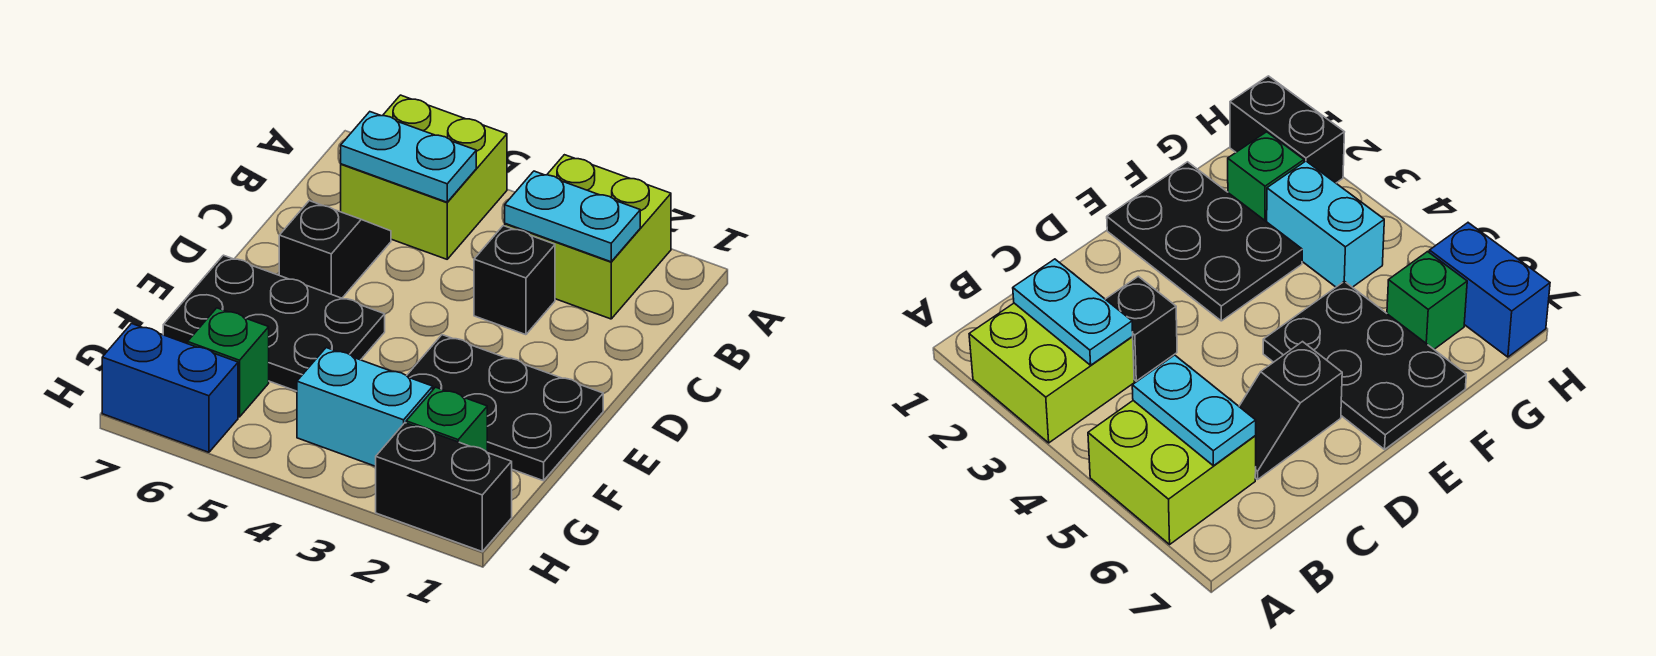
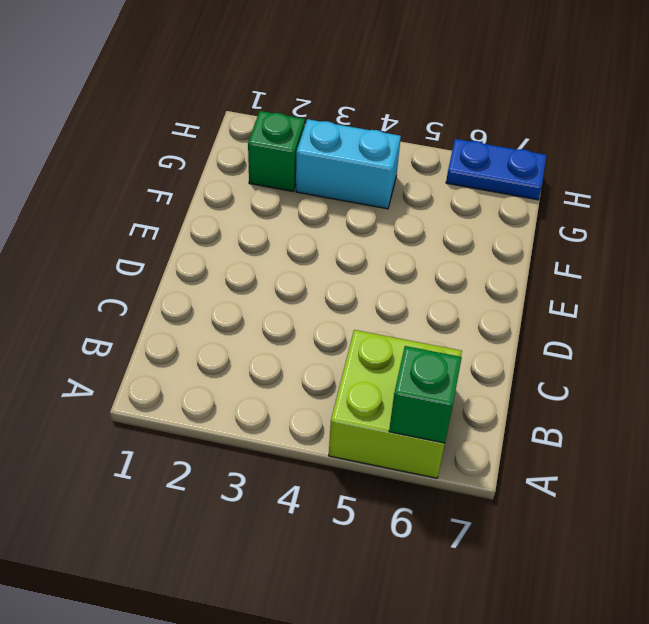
green 1x1 brick [389,346,462,443] -> green 1x1 brick moved to [188,308,269,417]
blue 1x2 plate [446,139,547,200] -> blue 1x2 brick [102,324,238,452]
none -> lime 2x2 brick [505,155,671,319]
none -> black 1x1 brick [474,226,555,335]
none -> black 1x2 slope [279,201,391,298]

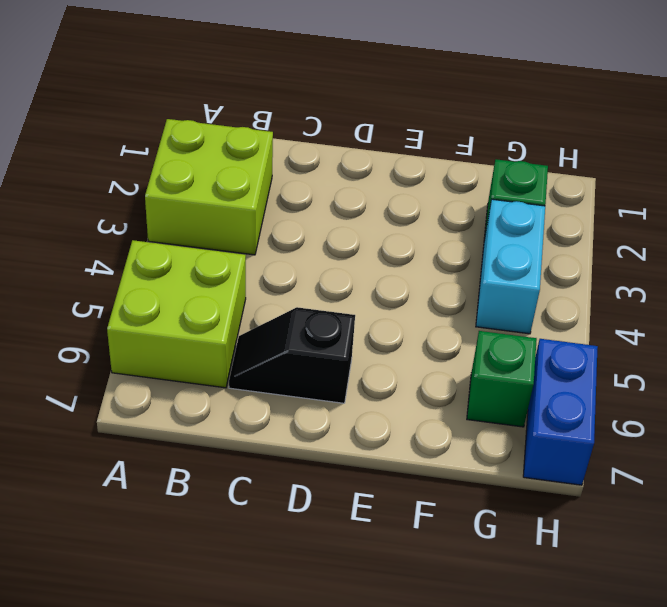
none -> black 1x1 brick [474,226,555,335]
none -> black 2x3 plate [407,335,603,481]
none -> black 2x3 plate [163,255,385,391]

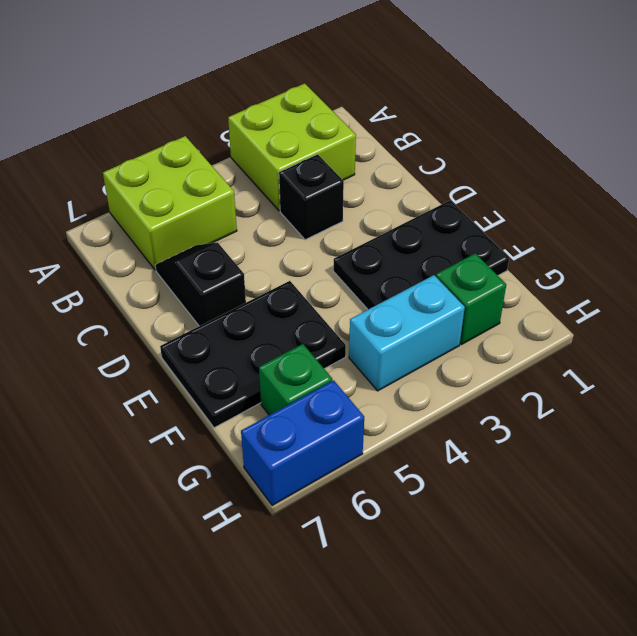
none -> black 1x2 brick [376,423,512,551]
none -> cyan 1x2 plate [505,171,640,262]
none -> cyan 1x2 plate [341,112,476,202]

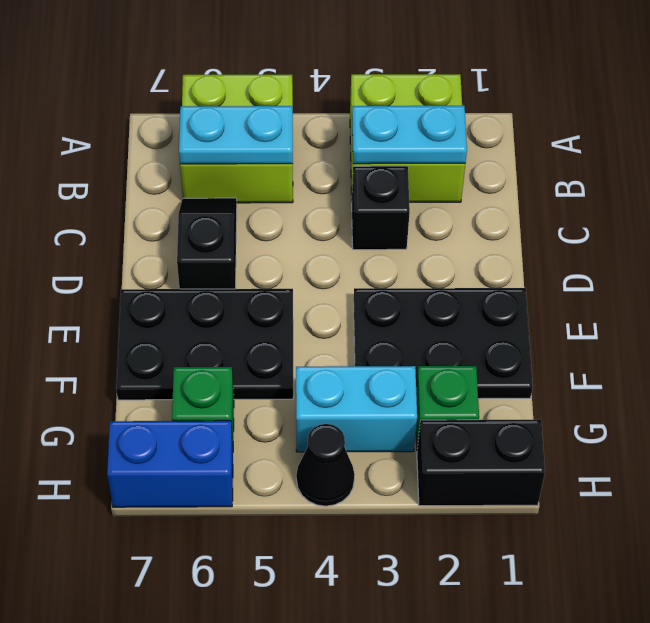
black 1x1 cone [296,424,355,506] -> none

